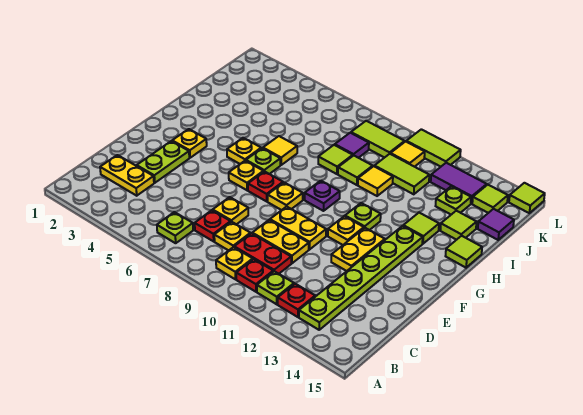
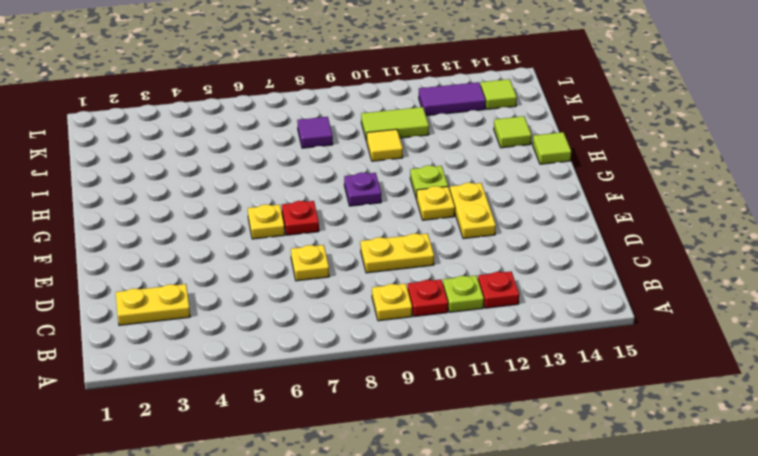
none -> lime 1x1 plate [157,212,193,243]
none -> lime 1x6 plate [299,226,423,330]
none -> red 1x1 plate [195,210,231,241]
none -> yellow 1x1 plate [214,222,251,251]

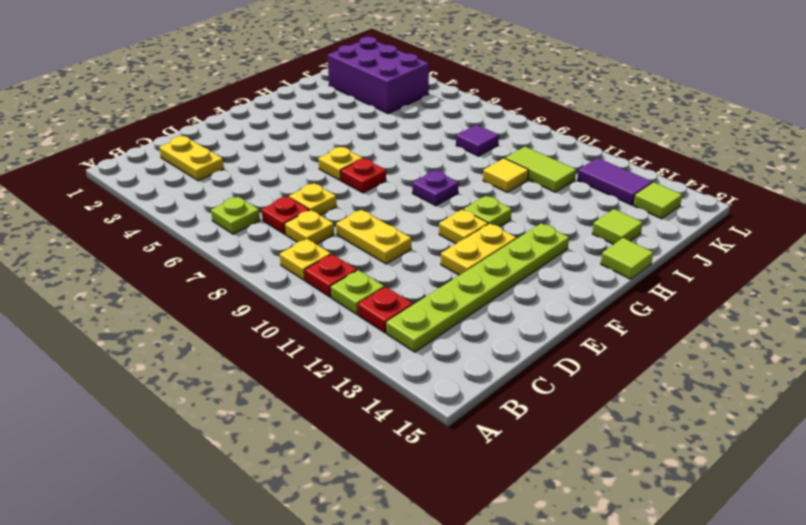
purple 2x3 brick [328,37,429,114] -> none
none -> red 1x2 plate [234,233,291,274]
none -> lime 1x2 plate [137,141,189,183]
none -> yellow 1x2 plate [270,207,326,249]
none -> yellow 1x1 plate [172,129,207,158]

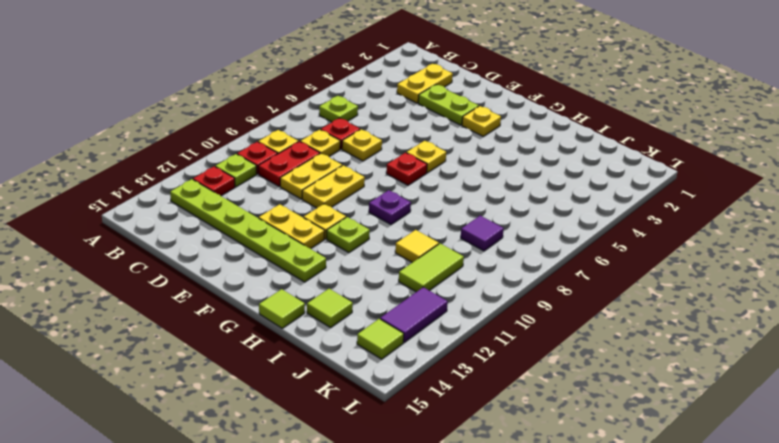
none -> yellow 1x1 plate [268,182,303,210]
none -> yellow 1x1 plate [227,138,261,164]
none -> lime 1x1 plate [246,148,280,174]
none -> yellow 1x1 tile [263,136,297,165]

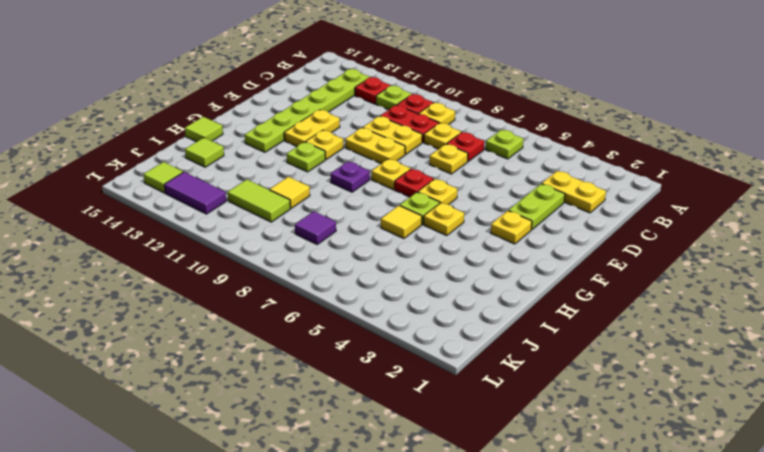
none -> lime 1x1 tile [403,213,439,244]
none -> lime 1x1 tile [318,145,353,174]
none -> lime 1x1 tile [338,156,373,185]
none -> lime 1x1 plate [436,186,471,215]

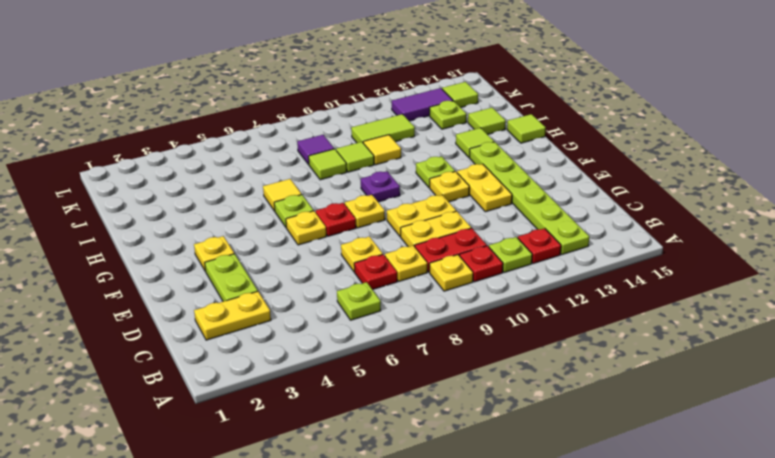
none -> yellow 1x1 plate [227,138,261,164]
none -> purple 1x1 tile [478,209,514,240]
none -> lime 1x2 tile [351,121,405,158]
none -> yellow 1x1 tile [391,141,425,167]

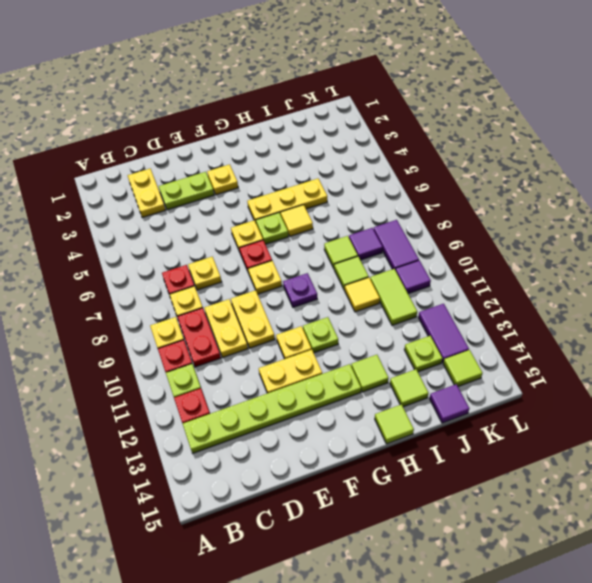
yellow 1x3 plate [247,179,327,222] -> yellow 1x1 plate [227,138,261,164]
purple 1x2 tile [373,220,419,270] -> lime 1x2 tile [351,121,405,158]
purple 1x1 tile [395,260,431,294] -> yellow 1x1 tile [391,141,425,167]
none -> lime 1x1 plate [157,212,193,243]
none -> lime 1x2 tile [406,129,461,167]
none -> lime 1x1 tile [509,183,545,213]

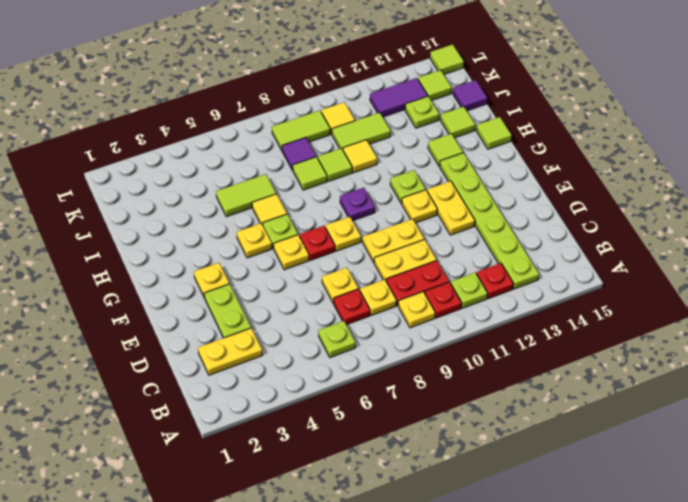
lime 1x2 tile [216,174,276,217] -> lime 1x2 tile moved to [406,129,461,167]

